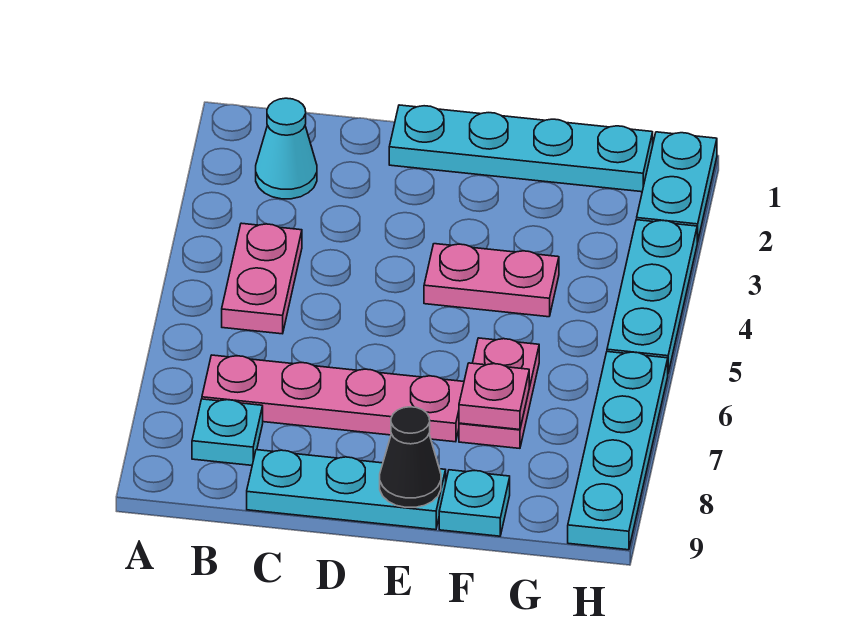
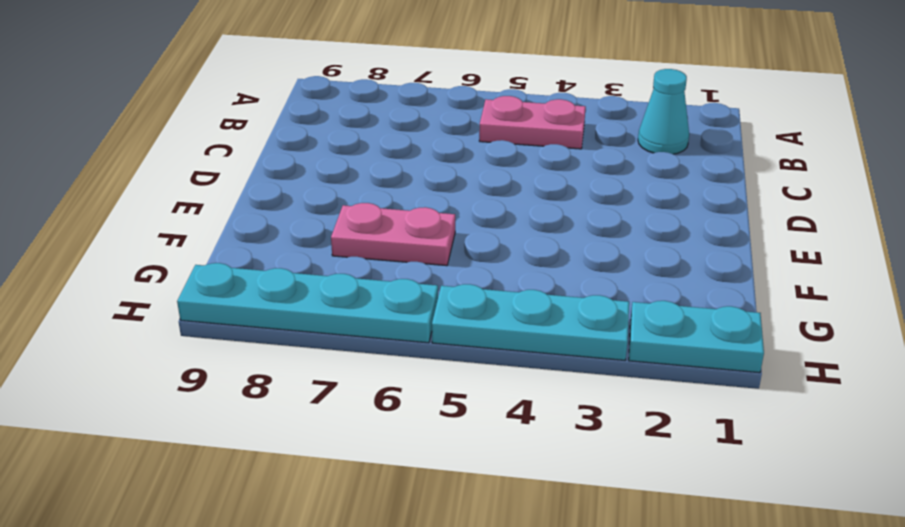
none -> pink 1x4 plate [202,355,464,442]
none -> cyan 1x1 plate [192,399,263,465]
none -> cyan 1x3 plate [247,450,446,530]

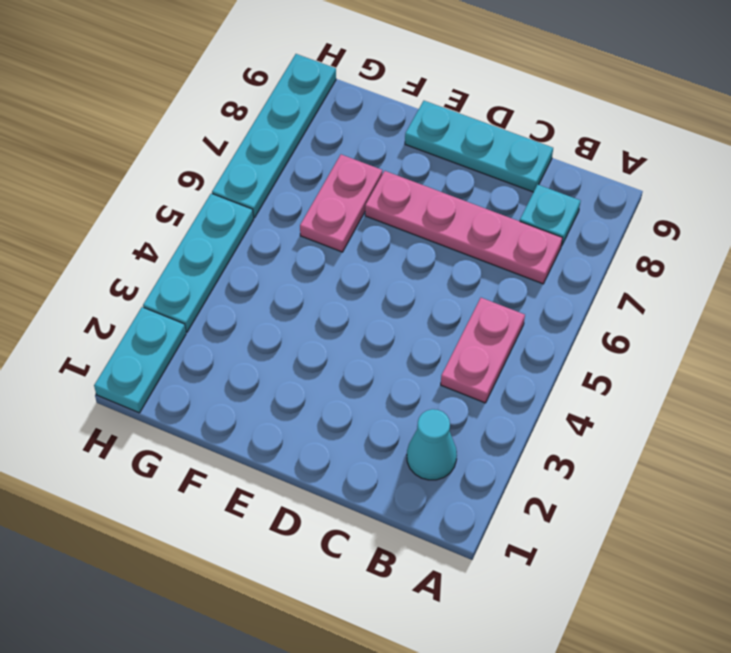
none -> cyan 1x4 plate [389,105,653,192]
none -> pink 1x2 plate [424,244,559,317]
none -> cyan 1x1 plate [439,470,510,536]

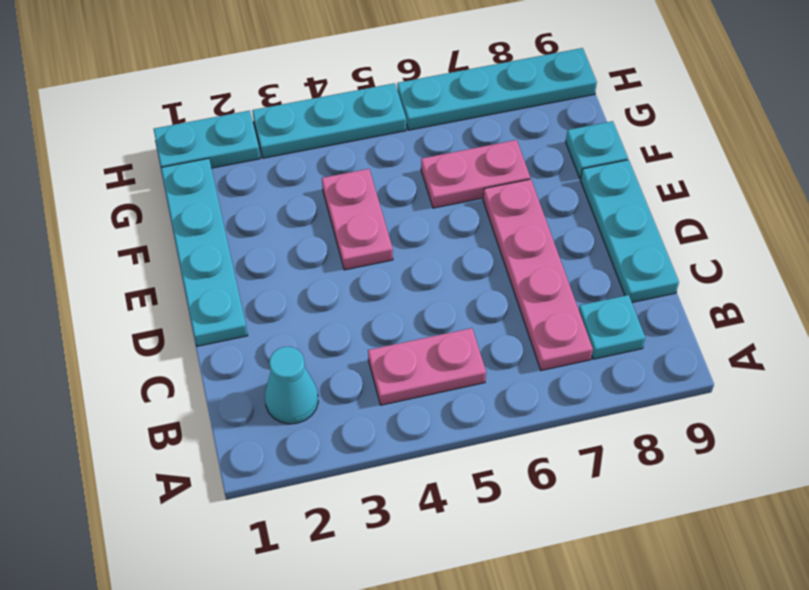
none -> black 1x1 cone [380,407,441,507]
none -> pink 1x1 plate [459,363,529,430]

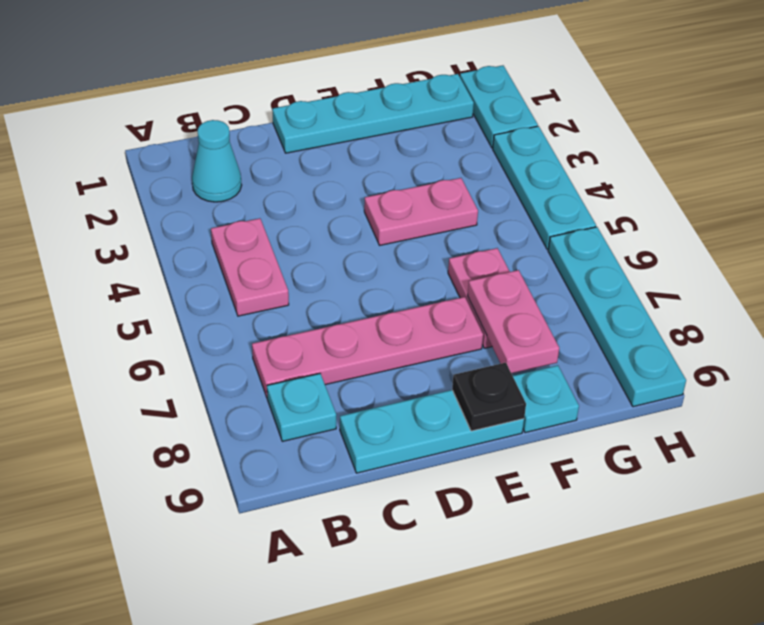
black 1x1 plate [452,363,526,431] -> black 1x1 cone [380,407,441,507]
pink 1x2 plate [468,270,559,373] -> pink 1x1 plate [459,363,529,430]

